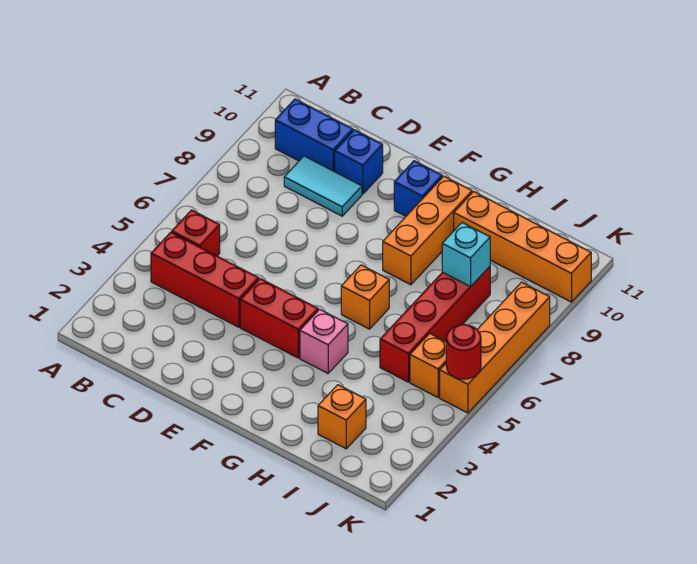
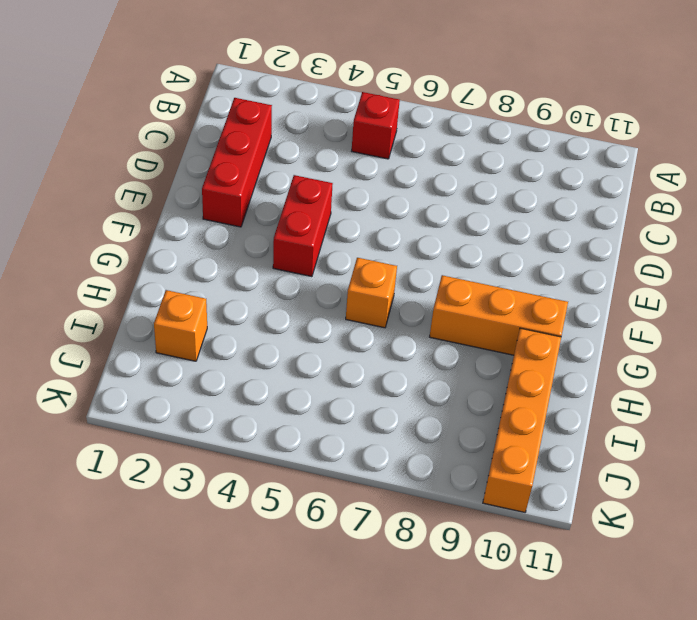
red 1x3 brick [202,98,272,227] -> red 1x3 brick moved to [151,232,259,327]
none -> blue 1x2 brick [275,99,353,171]
none -> cyan 1x2 tile [284,156,362,216]
none -> blue 1x1 brick [335,130,383,194]

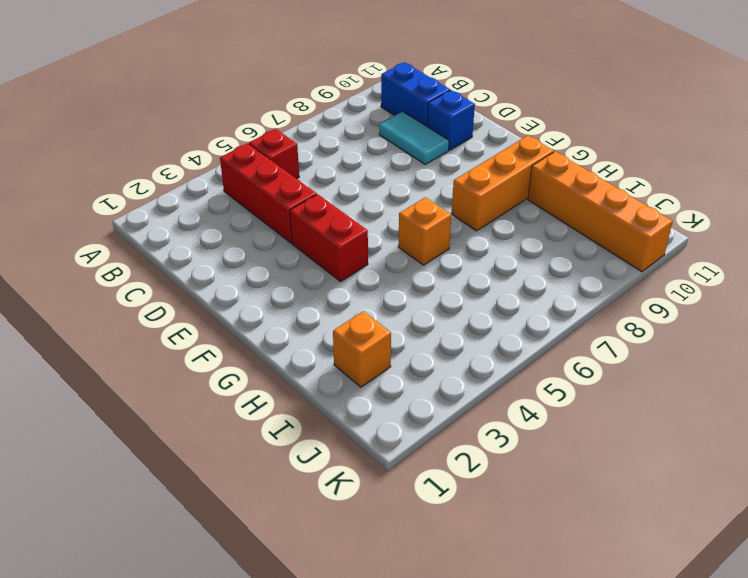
none -> blue 1x1 brick [394,161,442,216]
none -> pink 1x1 brick [300,309,348,373]
none -> red 1x4 brick [380,267,490,382]

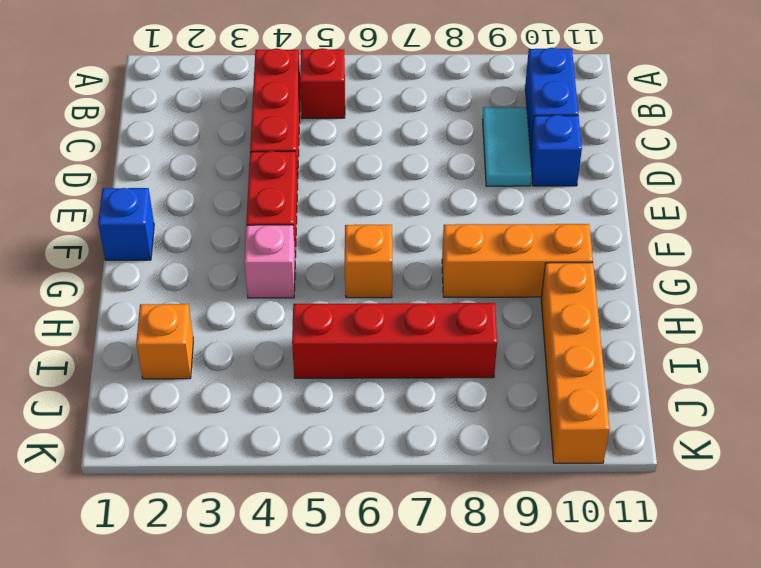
blue 1x1 brick [98,188,154,260] -> blue 1x1 brick moved to [394,161,442,216]
none -> orange 1x1 brick [410,333,446,397]
none -> orange 1x4 brick [440,282,550,413]
none -> cyan 1x1 brick [442,223,490,287]

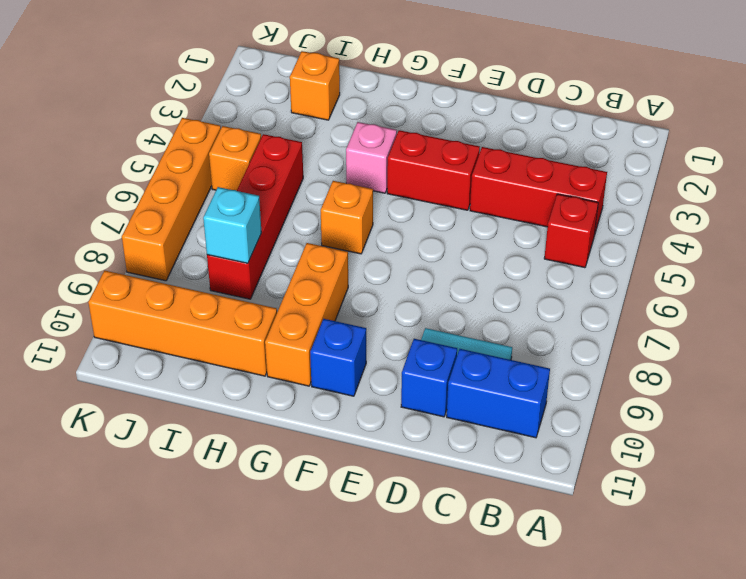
none -> red 1x1 round brick [446,325,481,379]

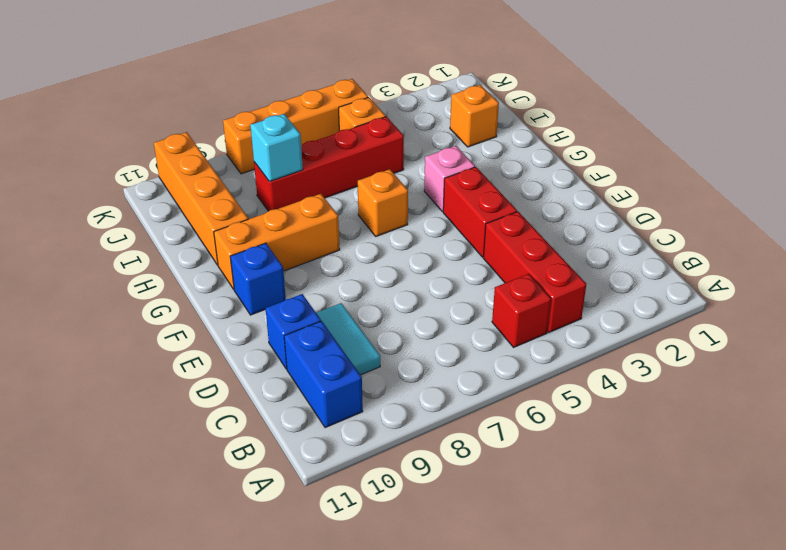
none -> red 1x1 round brick [446,325,481,379]

